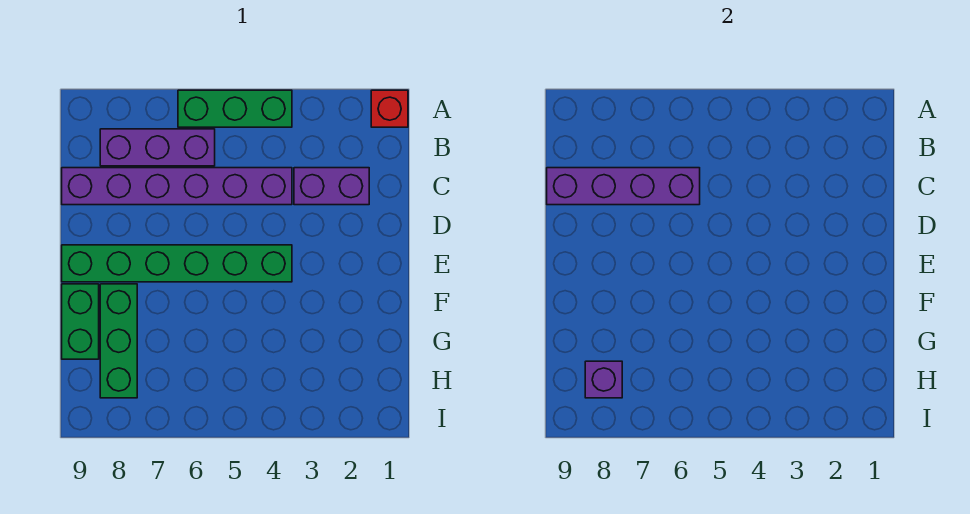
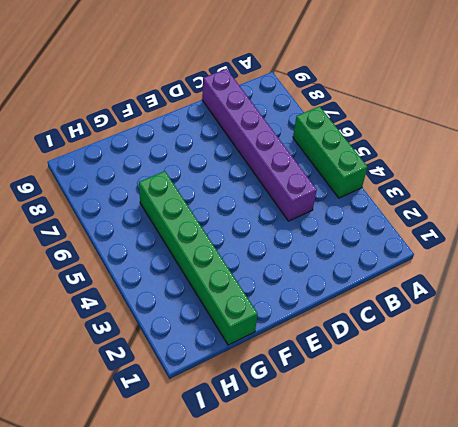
green 1x6 brick [139,171,258,345] -> green 1x6 brick moved to [62,245,292,282]
none -> red 1x1 brick [371,90,408,127]
none -> purple 1x3 brick [100,129,215,166]

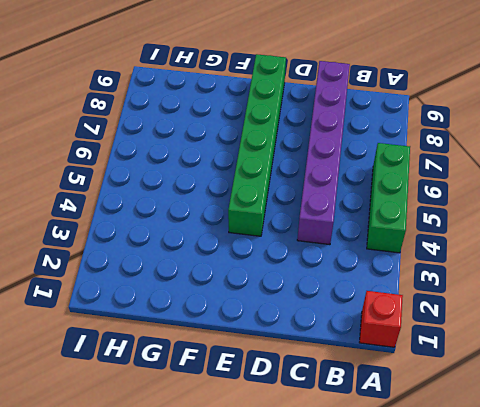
none -> purple 1x3 brick [100,129,215,166]
none -> purple 1x2 brick [294,168,369,205]

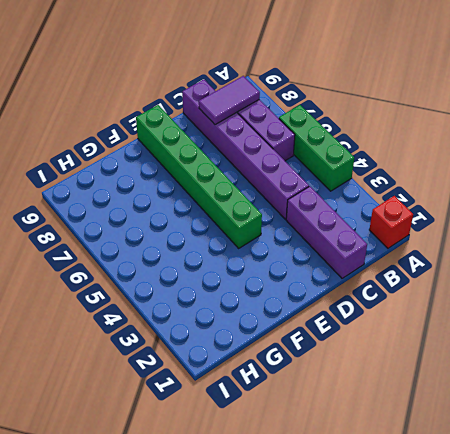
purple 1x2 tile [199,76,260,125] -> purple 1x4 brick [547,168,700,205]
purple 1x3 brick [286,186,367,279] -> purple 1x2 brick [294,168,369,205]
none -> green 1x3 brick [100,284,137,398]
none -> green 1x2 brick [62,284,99,359]

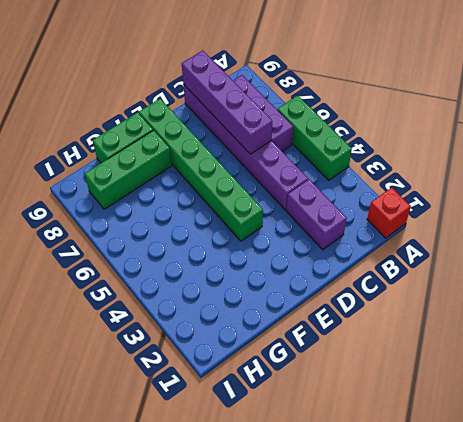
none -> purple 1x1 brick [585,361,622,398]

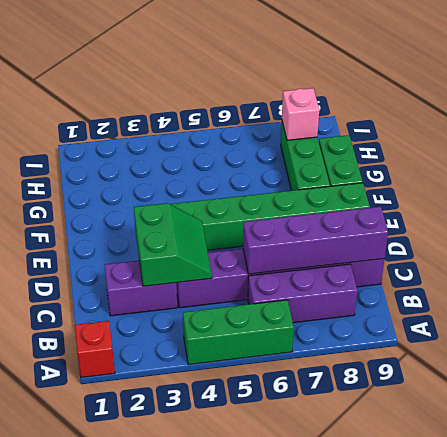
green 2x2 slope [134,203,212,286] -> none
pink 1x1 brick [282,88,319,140] -> purple 1x1 brick [585,361,622,398]

